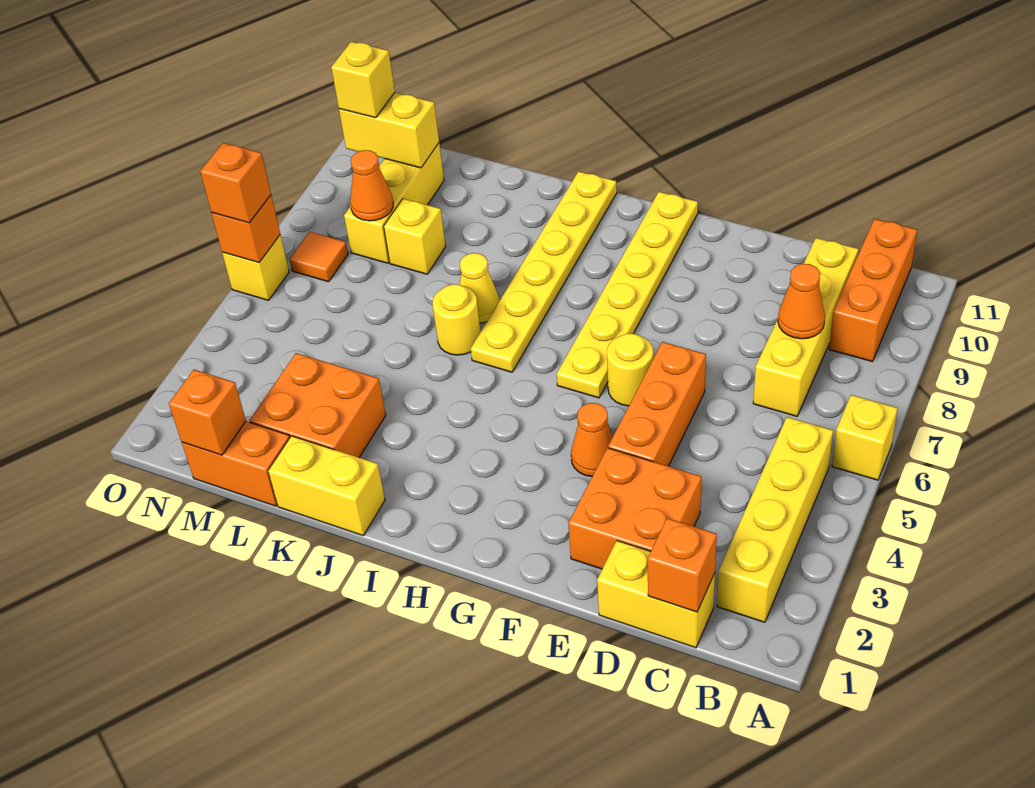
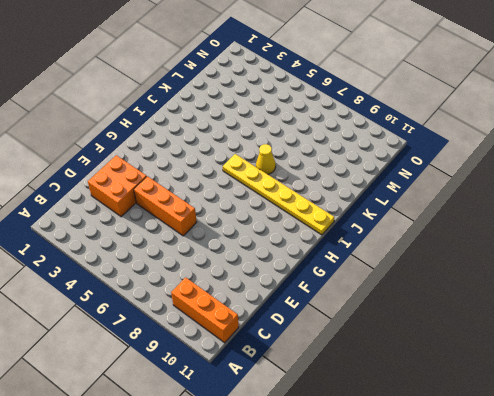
none -> yellow 1x1 brick [832,395,898,480]
none -> yellow 1x4 brick [717,417,833,622]
none -> yellow 1x2 brick [597,541,715,648]

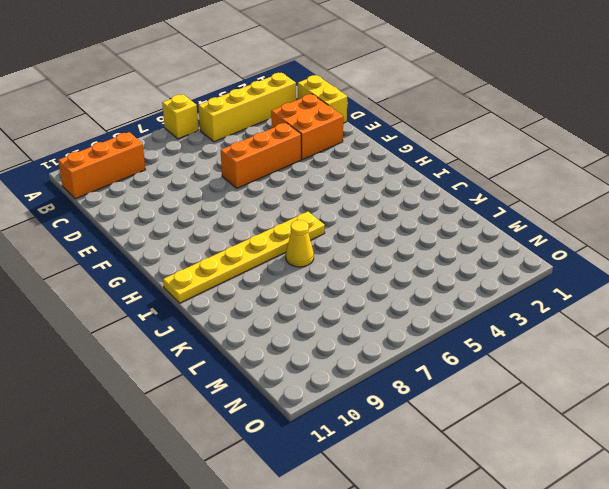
none -> yellow 1x4 brick [753,238,858,416]
none -> orange 1x1 cone [571,403,613,476]
none -> yellow 1x1 round brick [607,333,653,406]

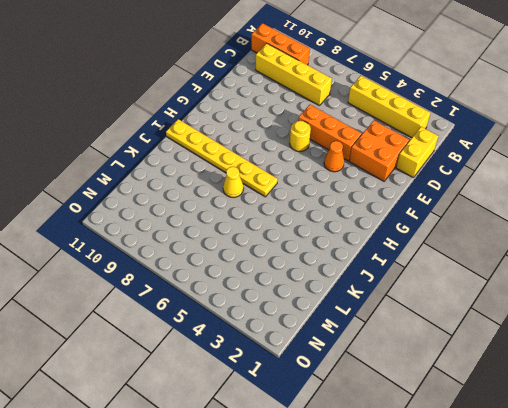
none -> yellow 1x1 brick [832,395,898,480]
none -> yellow 1x6 plate [557,192,698,398]
none -> yellow 1x2 brick [268,436,385,535]

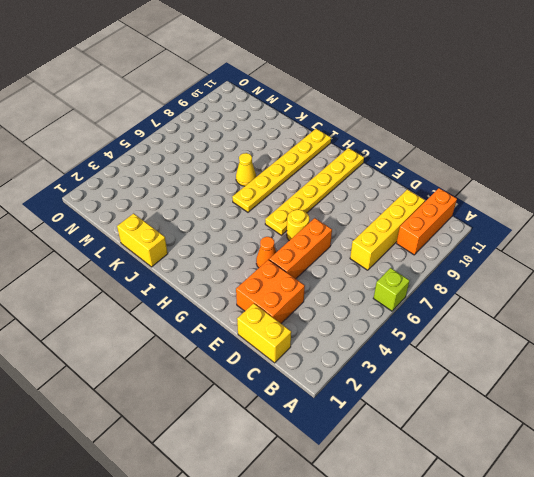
lime 1x1 brick [373,268,410,311] -> yellow 1x1 brick [832,395,898,480]
none -> yellow 1x4 brick [717,417,833,622]
none -> yellow 1x1 round brick [433,284,481,355]
none -> orange 2x2 brick [250,353,386,457]

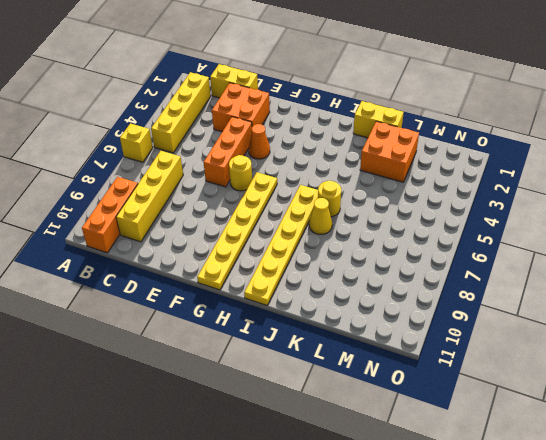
none -> orange 1x2 brick [182,421,290,506]
none -> yellow 1x1 brick [384,199,446,274]
none -> yellow 1x3 brick [344,143,444,263]

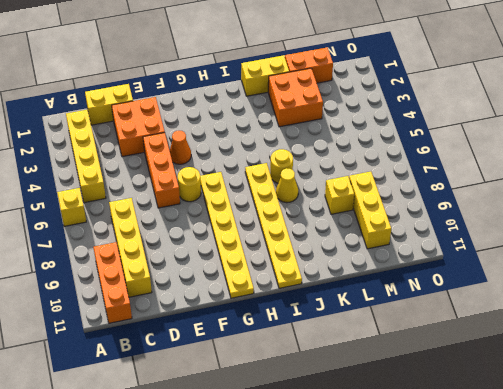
none -> orange 1x1 tile [289,232,348,282]
none -> yellow 1x1 brick [222,235,289,300]
none -> orange 1x1 brick [648,518,717,612]

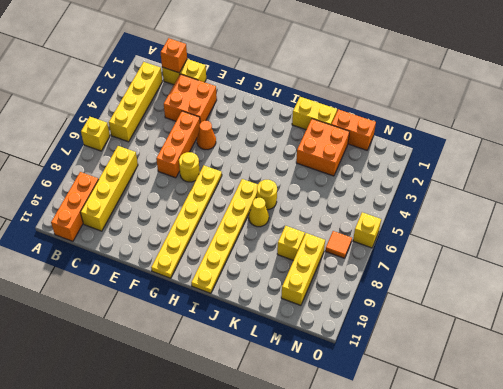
none -> orange 1x1 cone [778,264,825,339]
none -> orange 1x1 brick [169,370,246,455]
none -> orange 1x1 cone [350,150,393,221]

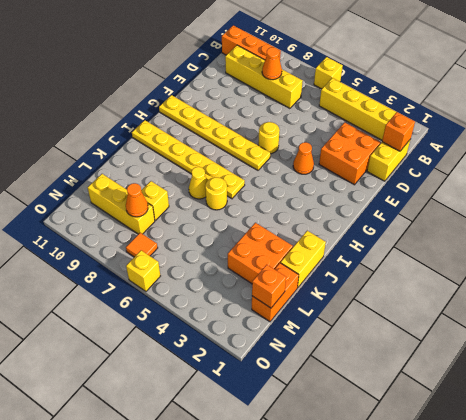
none -> orange 1x3 brick [608,342,706,466]
none -> yellow 1x2 brick [339,93,439,168]
none -> orange 1x1 brick [212,195,280,262]

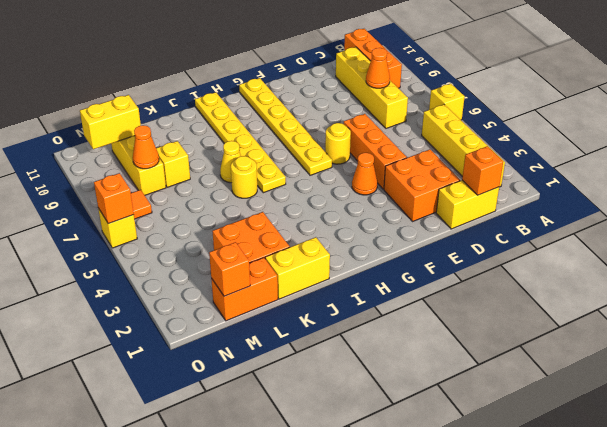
none -> yellow 1x1 brick [331,42,395,118]
none -> orange 1x1 brick [200,143,271,223]

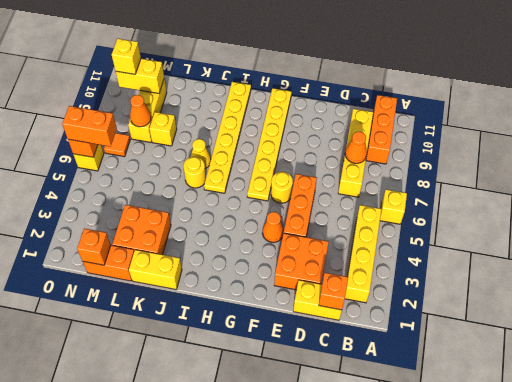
orange 1x2 brick [62,106,117,147] -> orange 1x1 brick [200,143,271,223]

